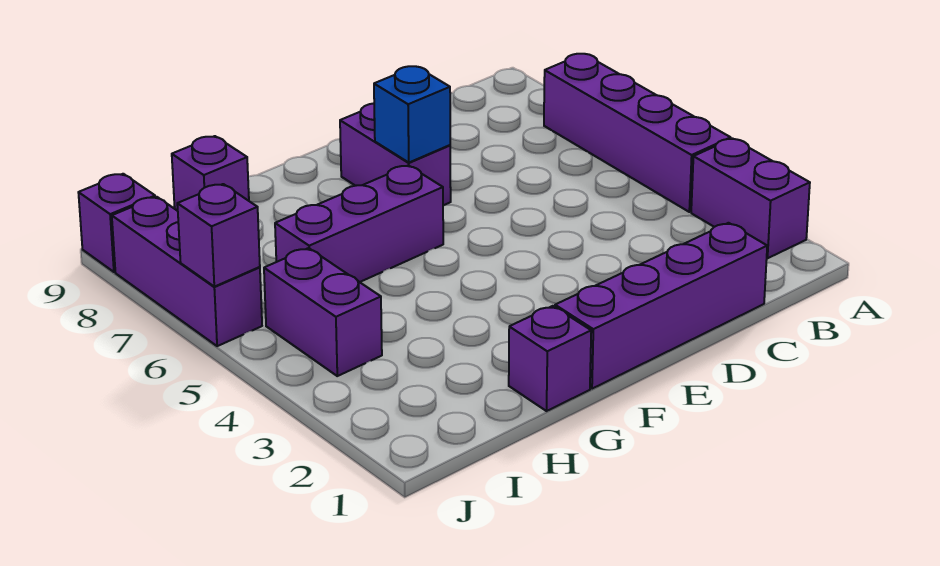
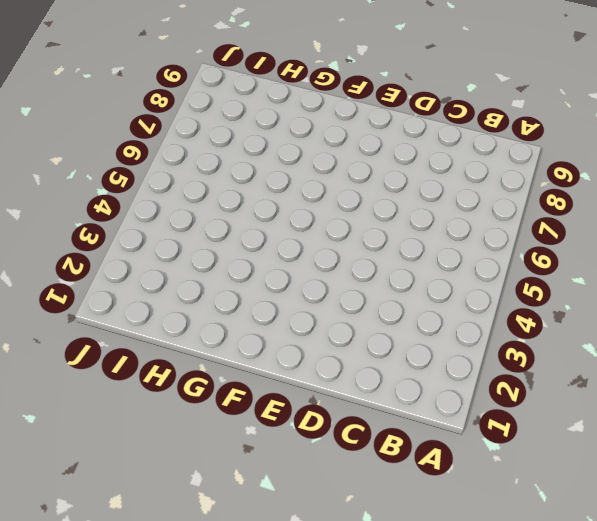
none -> purple 1x2 brick [691,139,810,258]
none -> purple 1x4 brick [544,54,731,212]
none -> purple 1x4 brick [555,223,767,389]

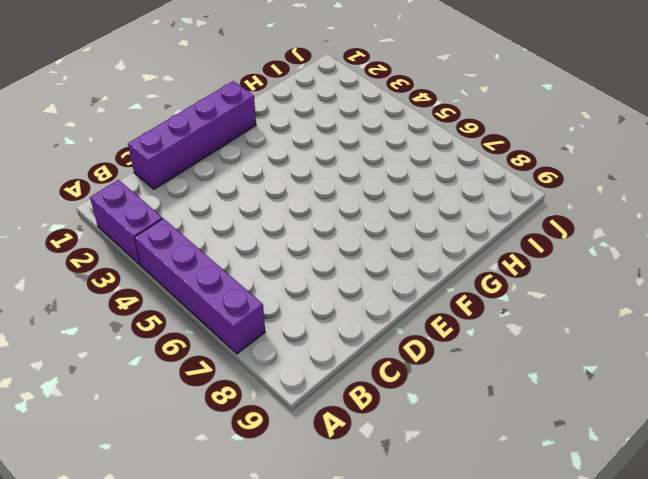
none -> purple 1x2 brick [340,103,451,205]
none -> purple 1x3 brick [275,165,443,282]
none -> purple 1x1 brick [509,306,591,411]

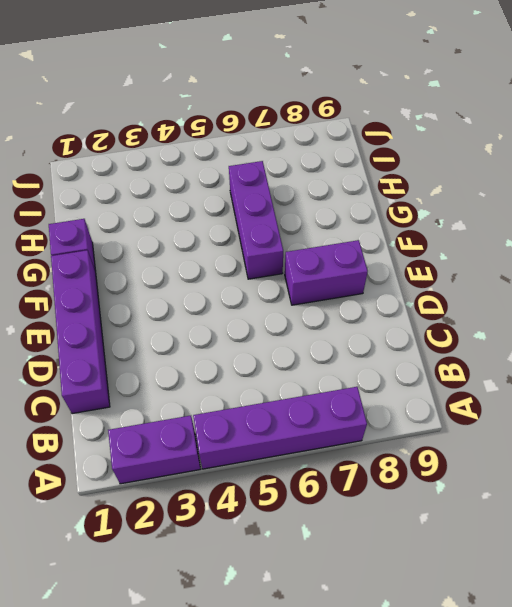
none -> purple 1x1 brick [172,136,249,211]
none -> purple 1x2 brick [264,248,382,376]
none -> purple 1x3 brick [112,197,262,346]

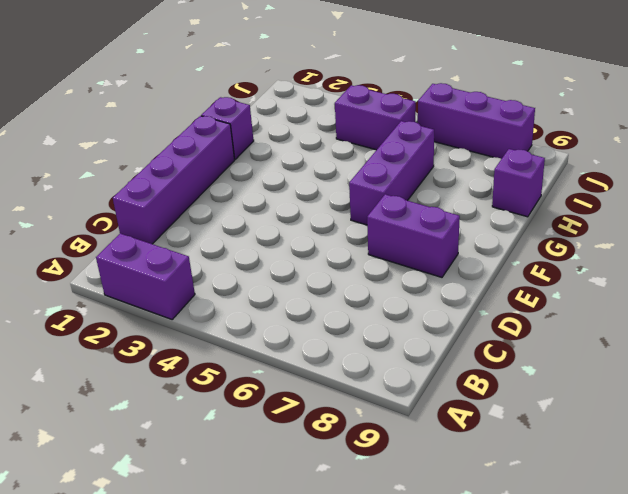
none -> purple 1x4 brick [544,54,731,212]
none -> purple 1x1 brick [78,174,155,272]
none -> blue 1x1 brick [374,66,450,162]

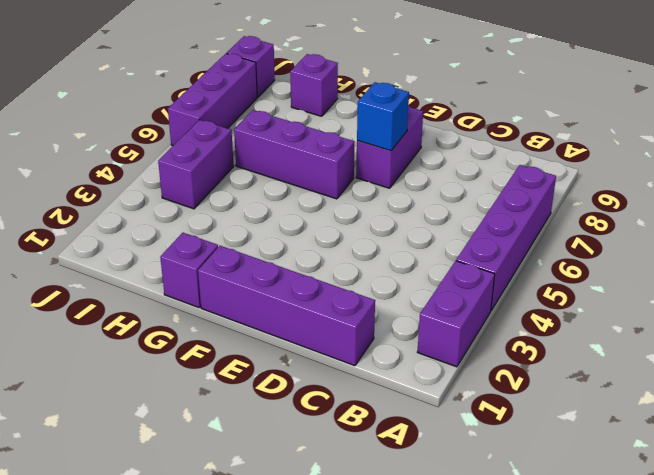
none -> purple 1x1 brick [177,184,260,287]

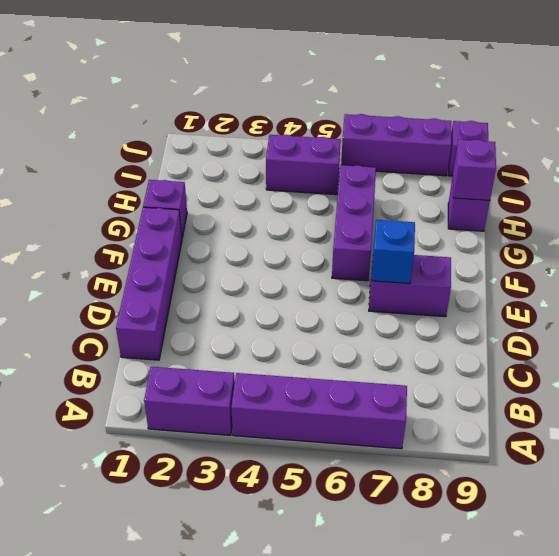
purple 1x1 brick [453,139,496,200] -> purple 1x1 brick moved to [177,184,260,287]

